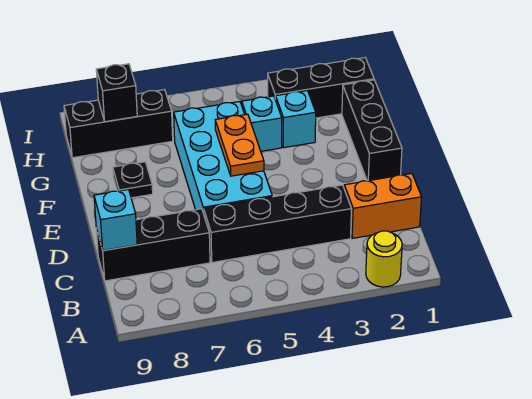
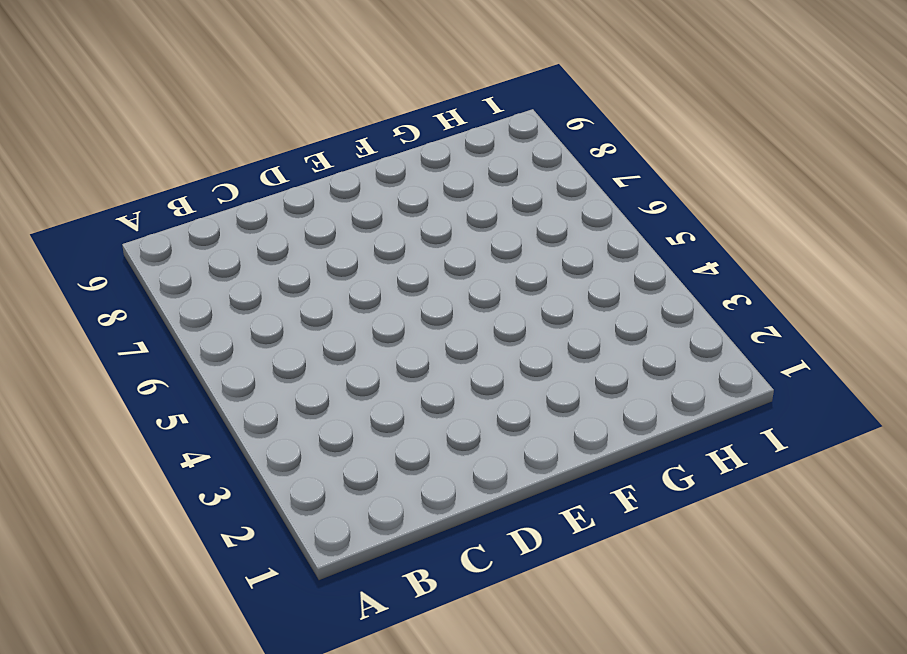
none -> yellow 1x1 round brick [366,231,402,287]
none -> orange 1x2 brick [344,173,422,238]
none -> black 1x4 brick [204,185,351,263]

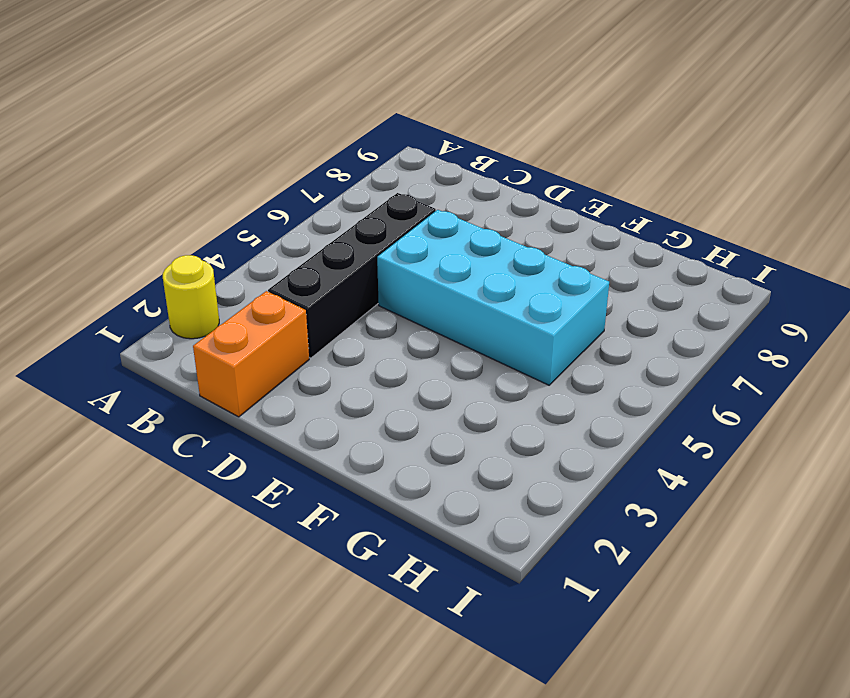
none -> black 1x3 brick [96,209,210,281]
none -> black 1x3 brick [342,80,402,181]
none -> black 1x1 plate [113,162,153,198]

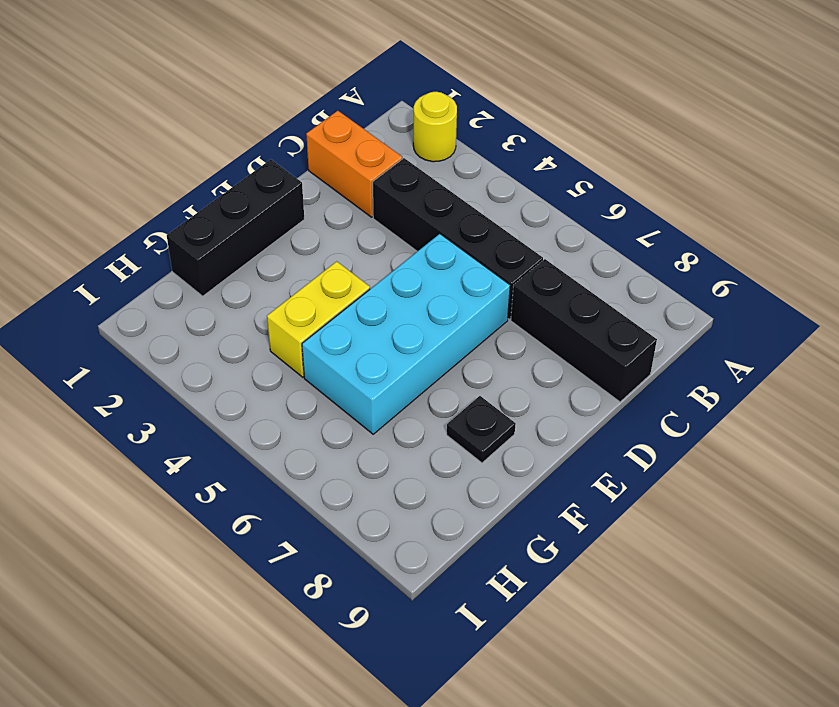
yellow 1x2 brick [267,261,370,377] -> cyan 1x1 brick [242,96,282,151]
none -> cyan 1x1 brick [276,91,316,148]
none -> black 1x3 brick [268,58,374,118]
none -> black 1x3 brick [64,90,173,158]

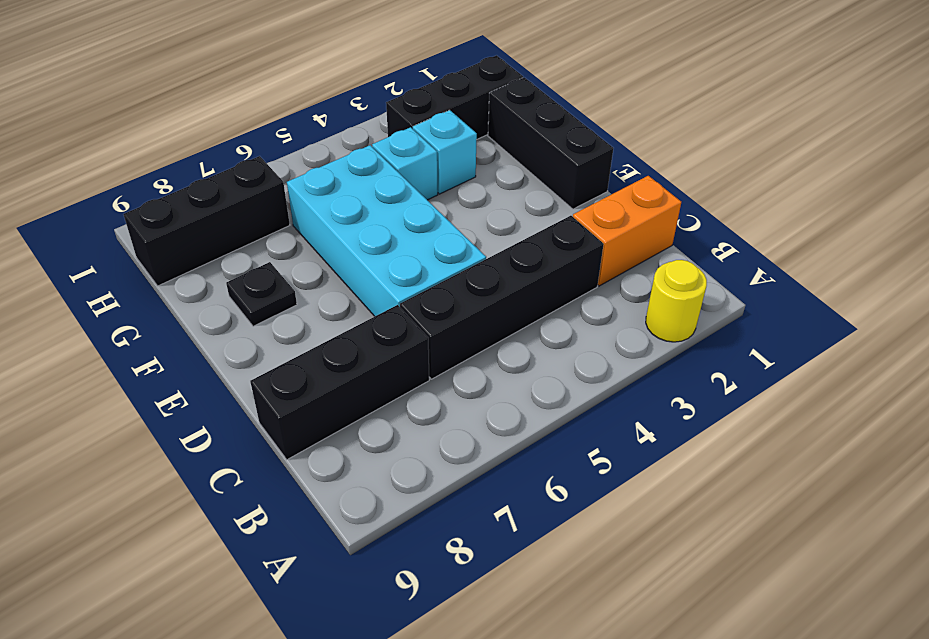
none -> cyan 1x1 brick [94,190,137,250]
none -> orange 1x2 plate [215,114,264,176]
none -> black 1x1 brick [96,64,137,122]

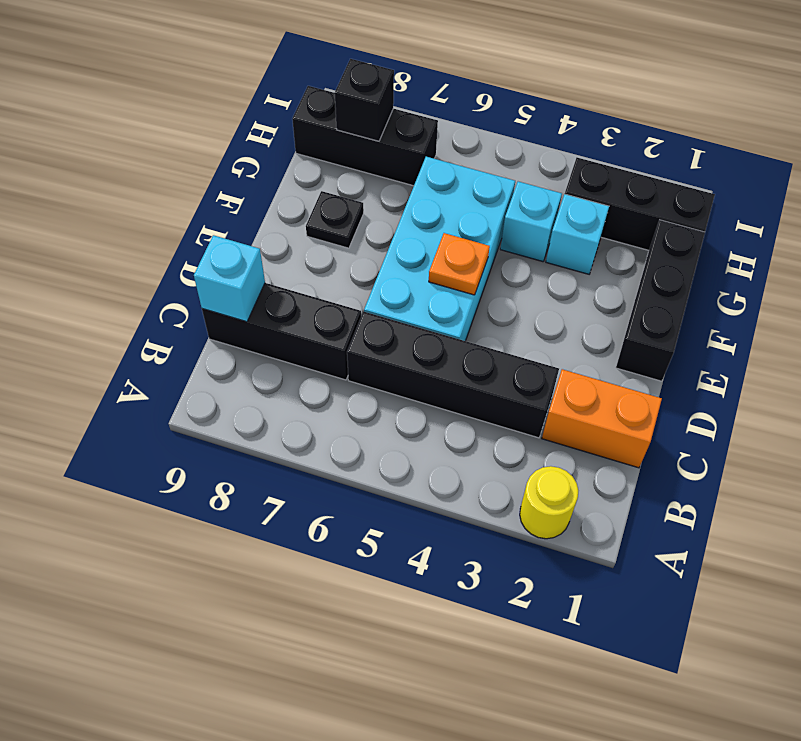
orange 1x1 plate [429,233,490,295] -> orange 1x2 plate [215,114,264,176]

